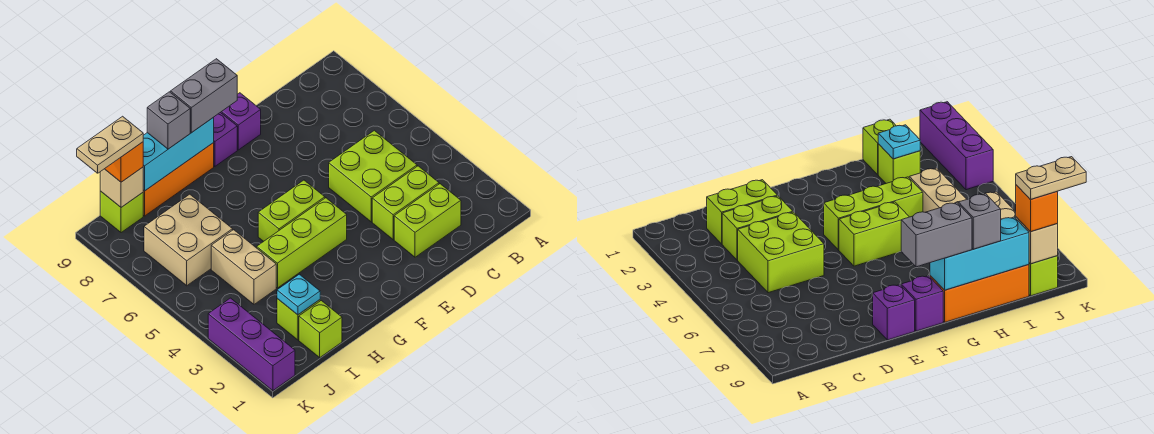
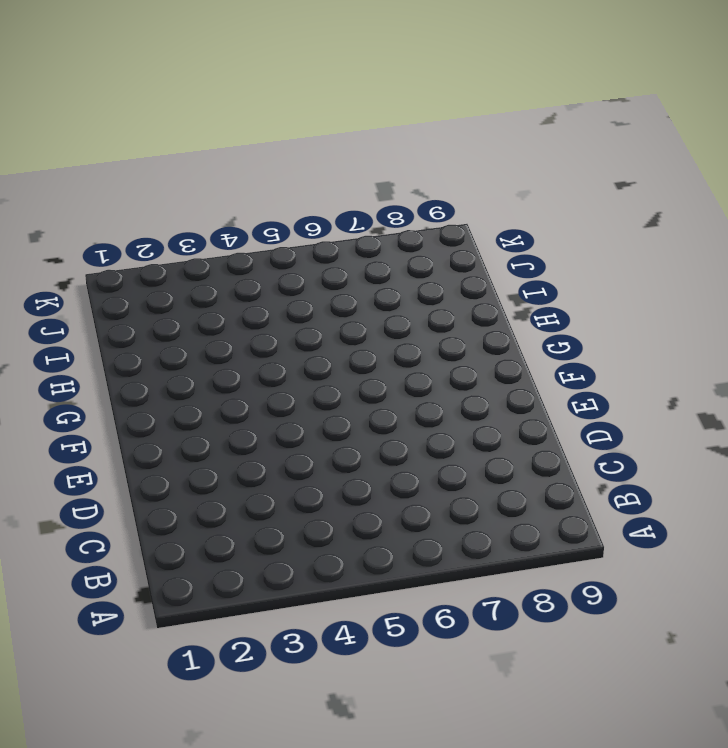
none -> lime 1x2 brick [394,184,461,257]
none -> lime 1x2 brick [372,166,439,240]
none -> lime 2x2 brick [329,130,417,222]

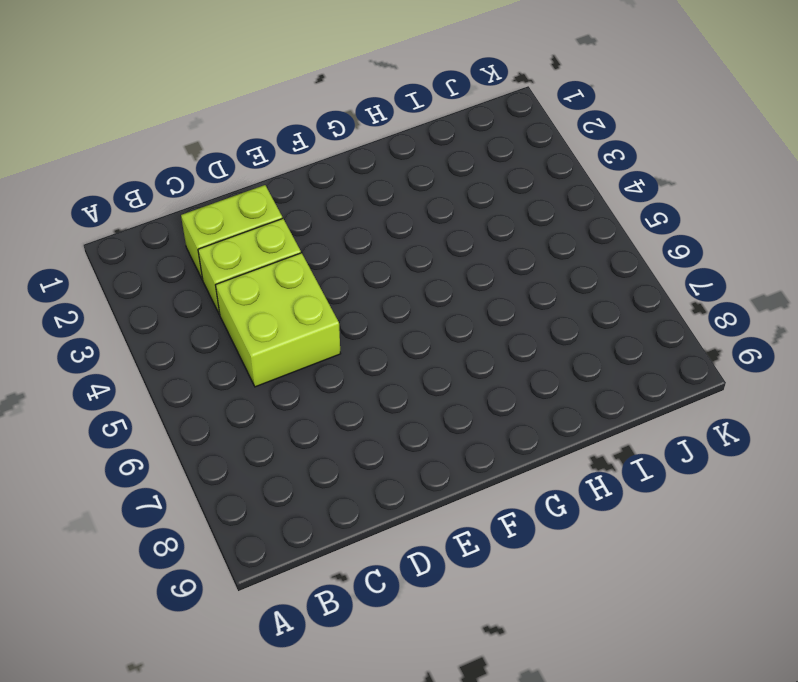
none -> purple 1x1 brick [221,93,261,150]
none -> lime 1x3 brick [257,198,347,288]
none -> lime 1x2 brick [258,180,325,241]

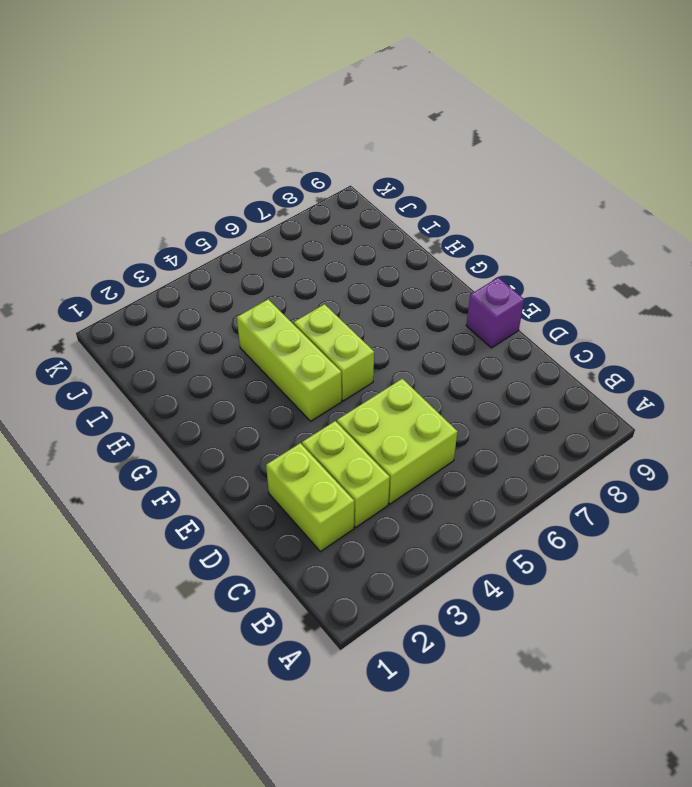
none -> purple 1x1 brick [213,112,237,166]
none -> orange 1x3 brick [143,143,214,216]
none -> lime 1x1 brick [299,301,342,358]

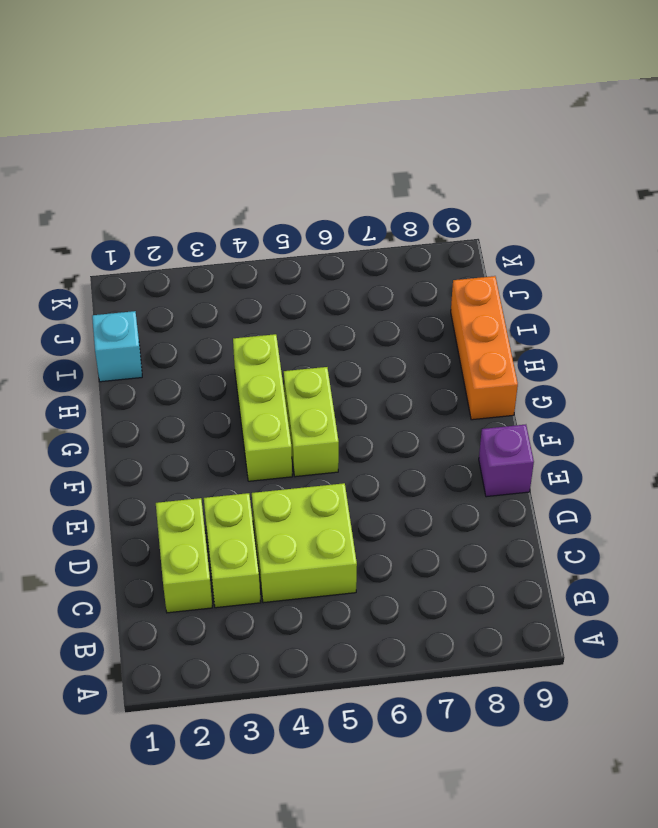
cyan 1x1 brick [92,311,142,382] -> lime 1x1 brick [299,301,342,358]
none -> purple 1x1 brick [213,112,237,166]
none -> lime 1x1 brick [277,299,320,340]
none -> tan 1x2 brick [211,230,276,304]

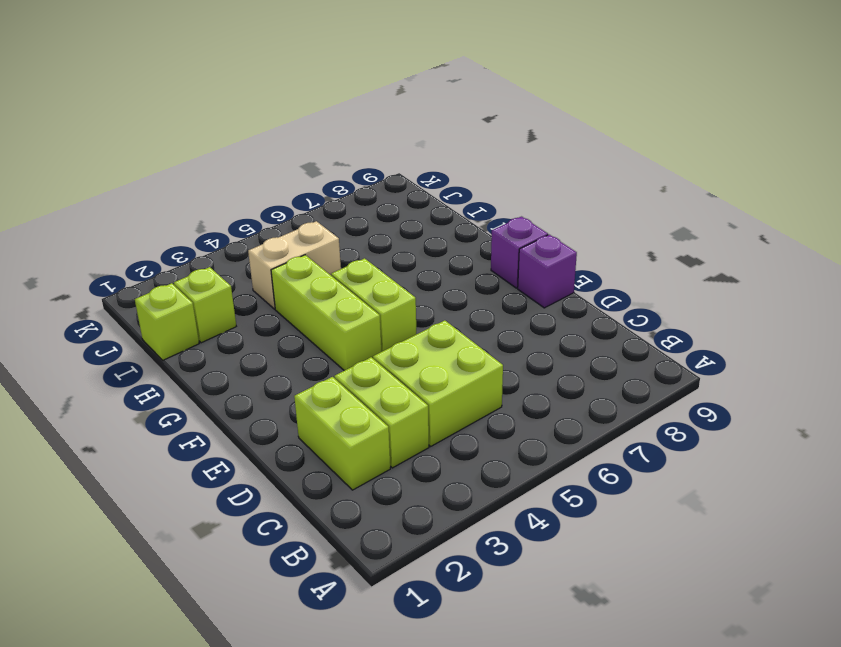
none -> orange 1x3 brick [143,143,214,216]
none -> tan 2x2 brick [144,194,233,286]
none -> lime 1x1 brick [100,191,143,233]

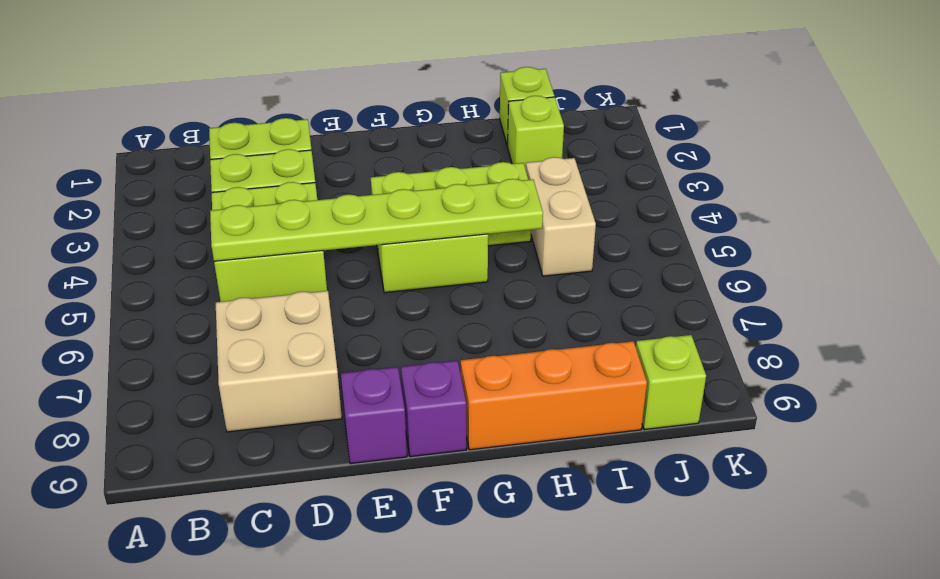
lime 1x6 plate [210,179,543,261] -> none
tan 2x2 brick [216,291,342,432] -> tan 2x2 brick moved to [144,194,233,286]
none -> purple 1x3 brick [208,298,295,391]
none -> cyan 1x3 brick [143,117,214,191]
none -> cyan 1x1 plate [277,274,320,315]

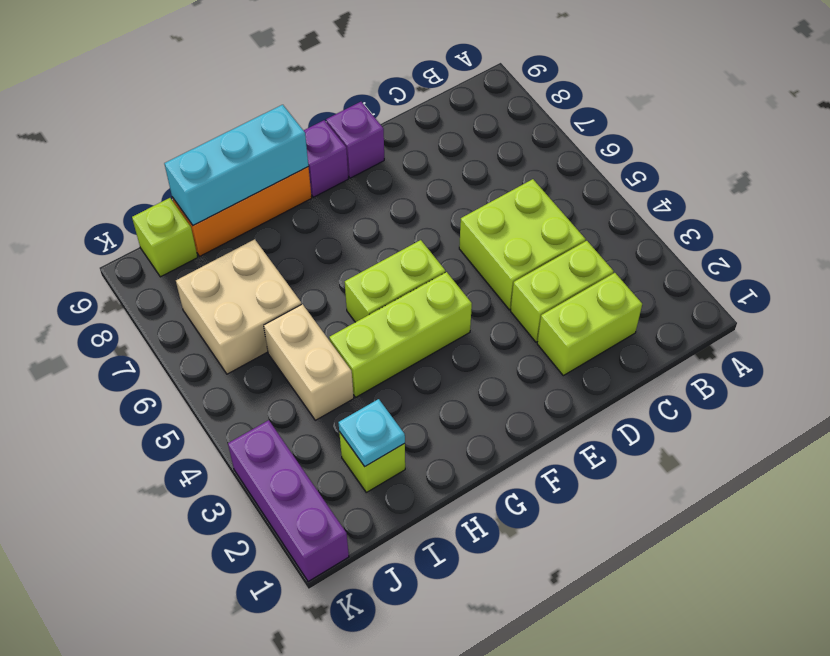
none -> lime 1x1 brick [299,301,342,358]
none -> tan 1x1 brick [100,167,143,207]
none -> grey 1x2 brick [171,59,237,132]

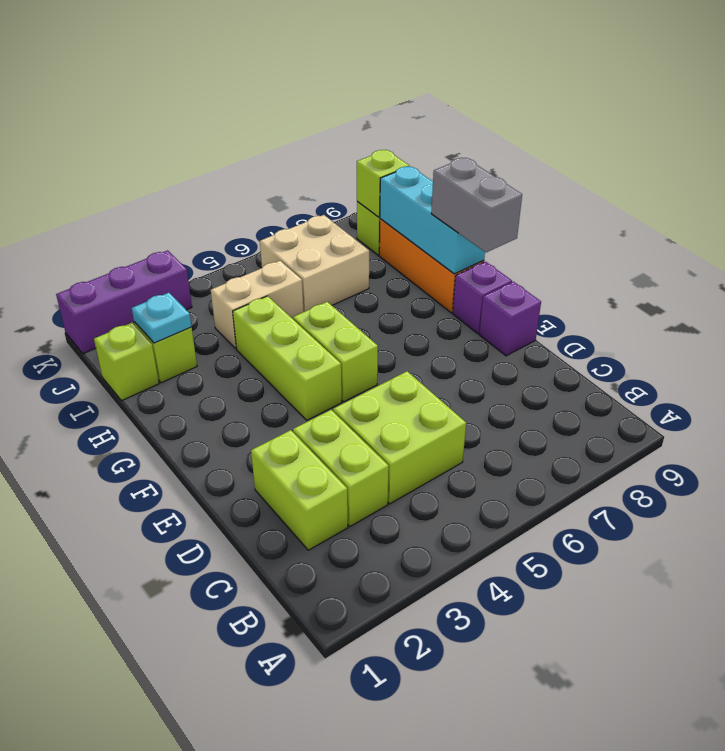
lime 1x1 brick [357,150,409,217] -> tan 1x1 brick [100,167,143,207]
none -> grey 1x1 brick [147,92,190,149]
none -> orange 1x1 brick [105,142,143,182]
none -> tan 1x2 plate [77,116,143,173]

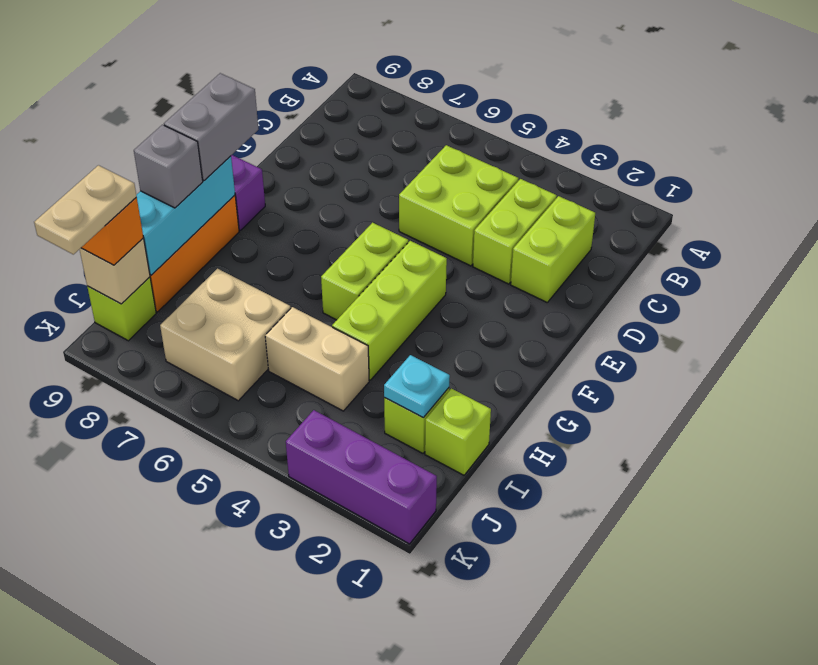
none -> purple 1x1 brick [221,93,261,150]

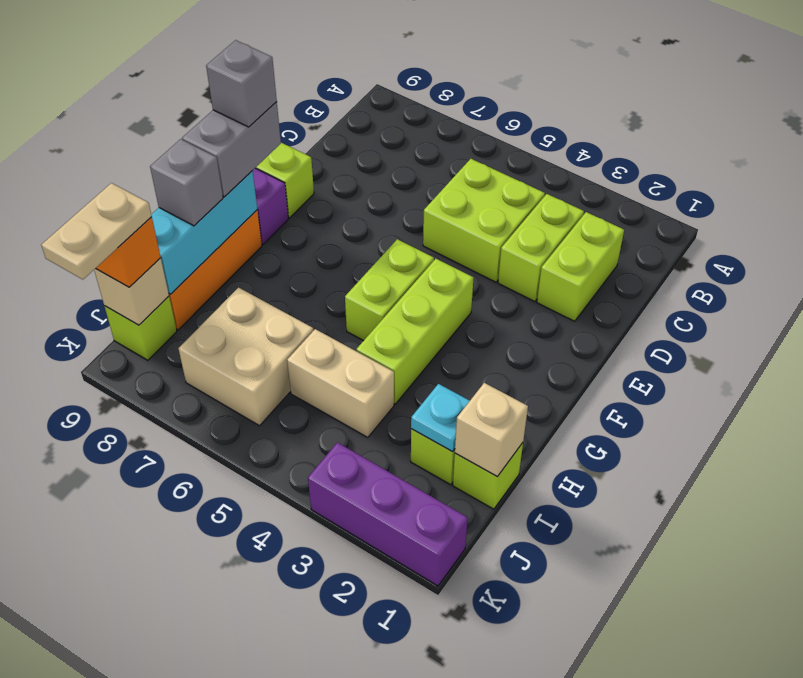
lime 1x1 brick [256,143,314,218] -> purple 1x1 brick [221,93,261,150]
grey 1x1 brick [206,40,277,127] -> none
tan 1x1 brick [455,383,528,477] -> none

